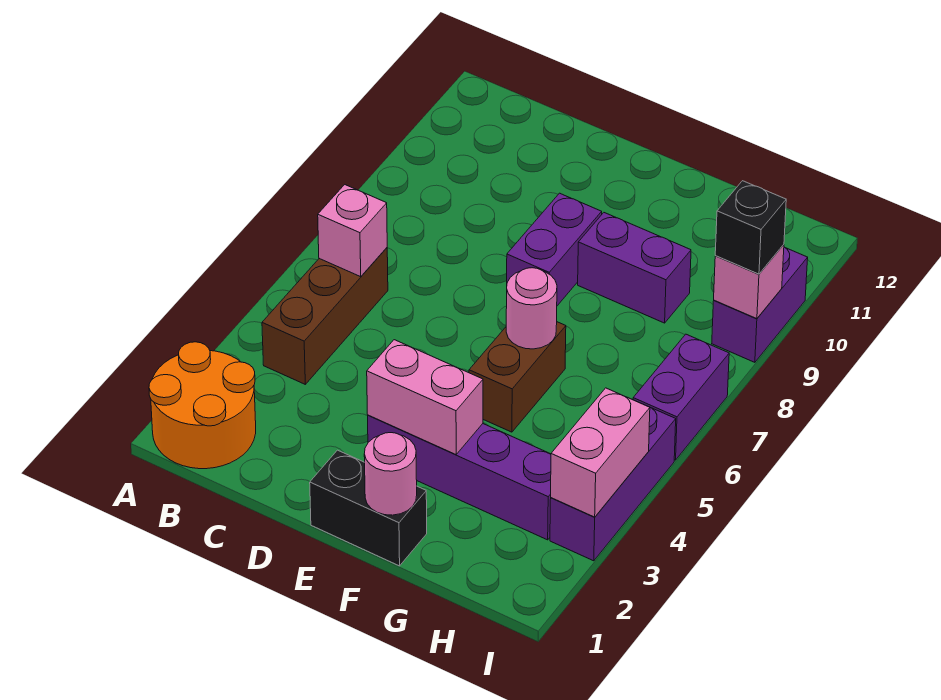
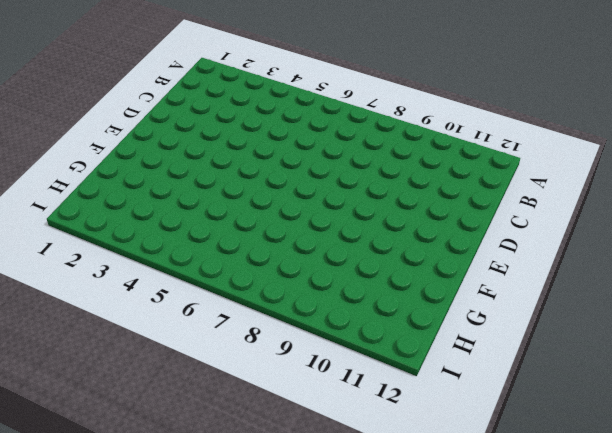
none -> orange 2x2 round brick [149,342,256,469]
none -> brown 1x3 brick [262,248,388,384]
none -> black 1x2 brick [310,450,427,566]

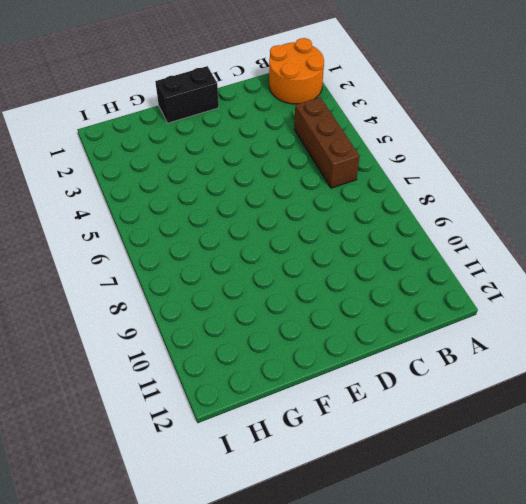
none -> purple 1x4 brick [368,415,551,540]
none -> purple 1x2 brick [507,193,602,306]
none -> brown 1x2 brick [469,322,566,432]

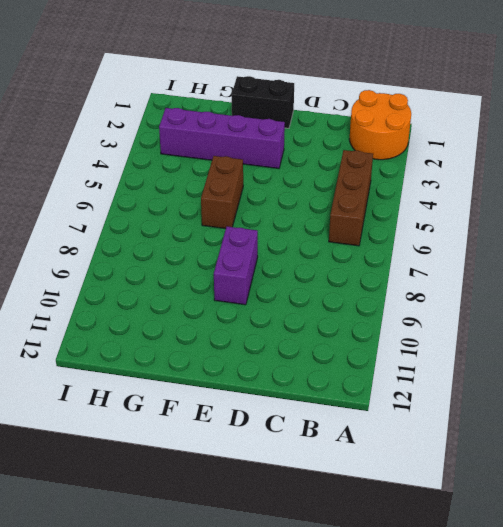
none -> purple 1x2 brick [578,213,691,323]
none -> purple 1x3 brick [550,408,676,561]
none -> purple 1x2 brick [633,334,729,460]

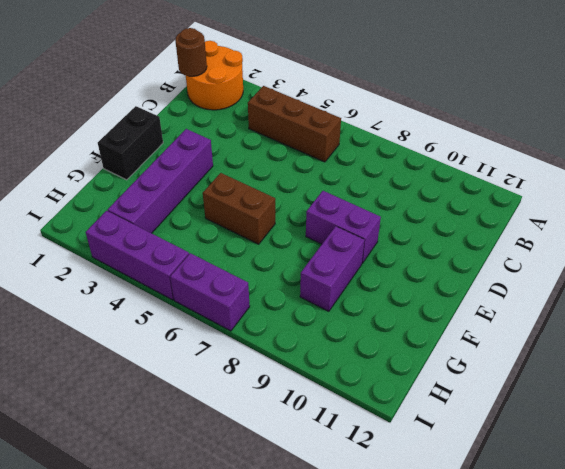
brown 1x1 round brick [175,28,207,76] -> none
none -> purple 1x2 brick [712,247,808,362]
none -> pink 1x1 brick [318,185,387,277]
none -> pink 1x2 brick [367,340,483,454]

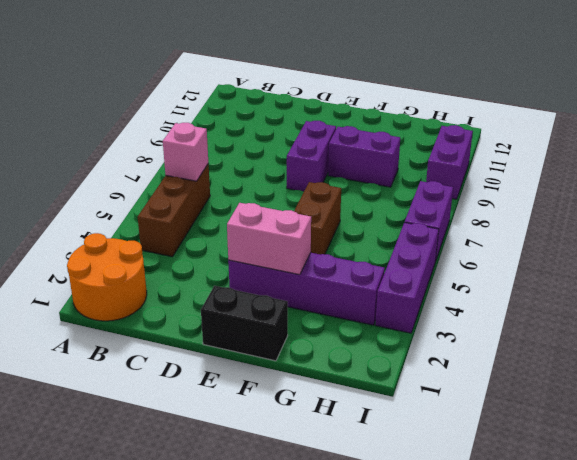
none -> pink 1x1 round brick [364,433,417,515]
none -> pink 1x1 round brick [506,268,557,349]
none -> pink 1x2 brick [551,388,650,517]

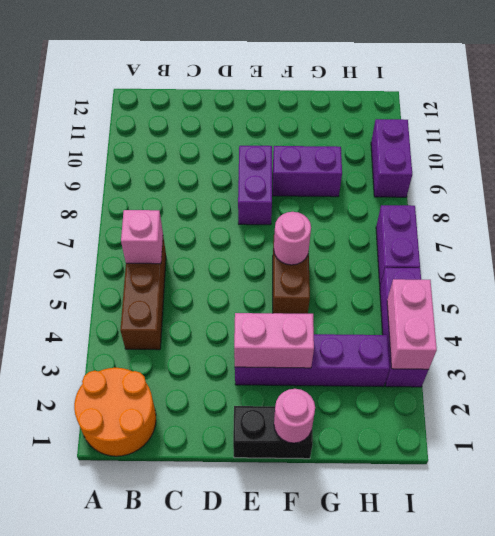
none -> pink 1x1 brick [714,245,784,319]
none -> black 1x1 brick [715,181,786,274]

